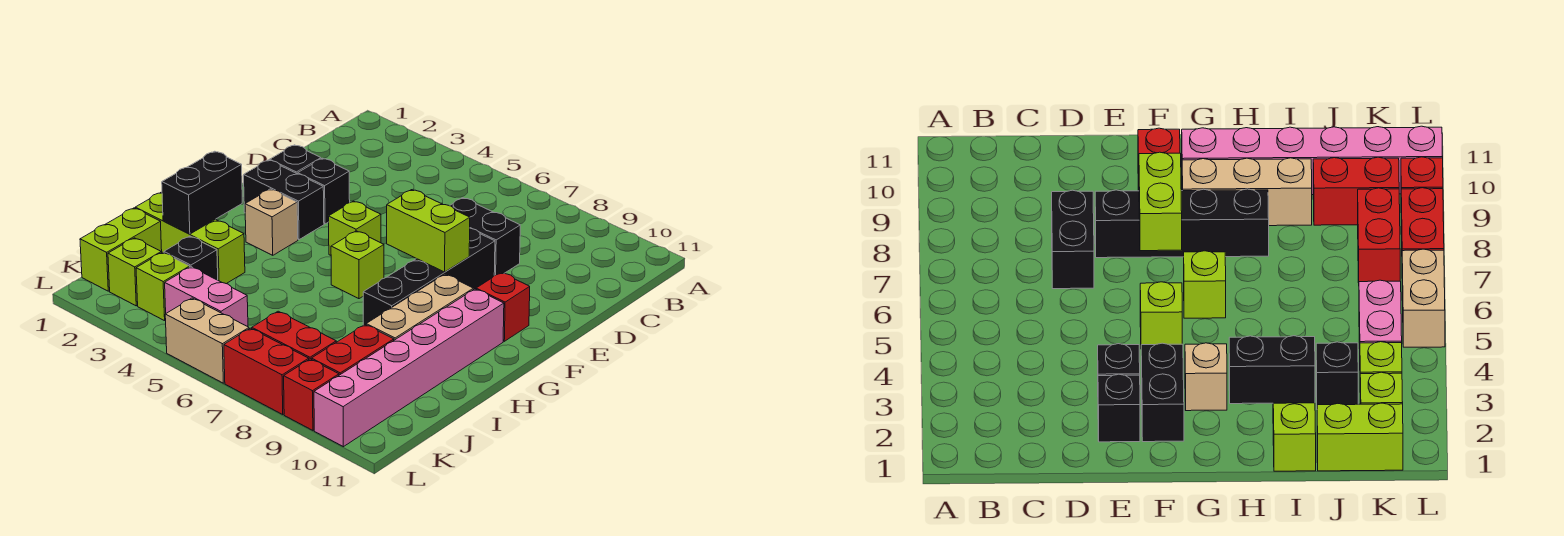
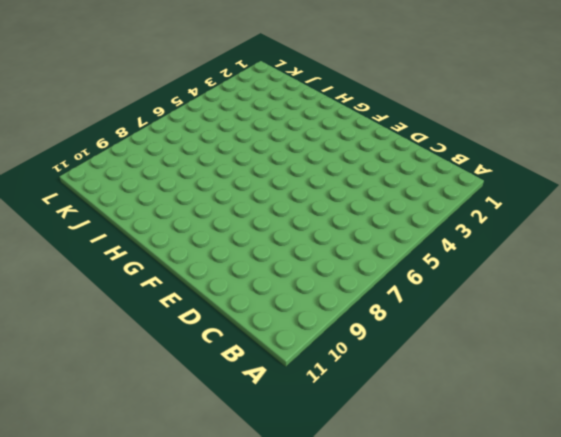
none -> black 1x2 brick [450,198,520,275]
none -> black 1x1 brick [270,145,321,174]
none -> black 1x1 brick [298,158,350,224]

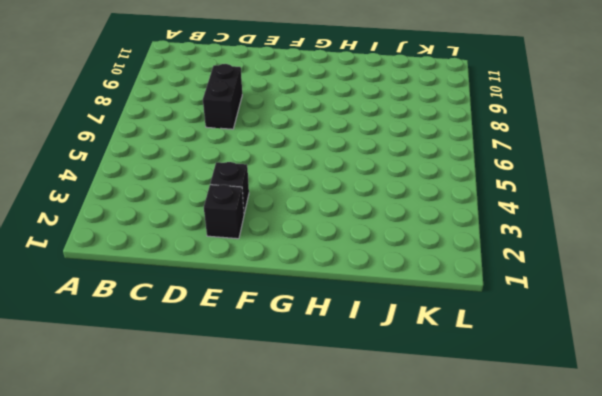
none -> black 1x4 brick [363,228,495,325]
none -> black 1x2 brick [244,160,324,240]
none -> lime 1x1 brick [329,201,381,255]

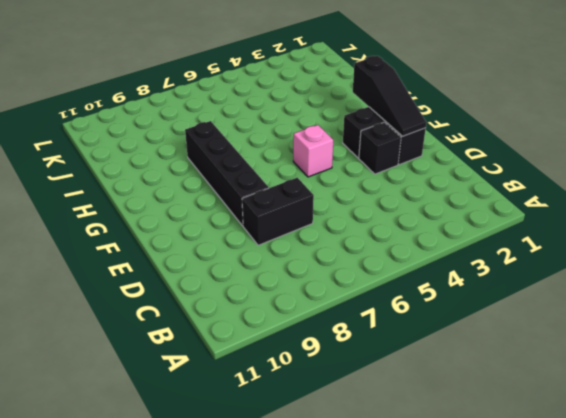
black 1x3 slope [353,56,426,136] -> none
pink 1x1 brick [293,125,333,177] -> lime 1x1 brick [329,201,381,255]
none -> red 1x1 brick [476,273,530,341]
none -> tan 1x1 brick [245,189,298,255]
none -> lime 1x1 brick [331,231,384,299]

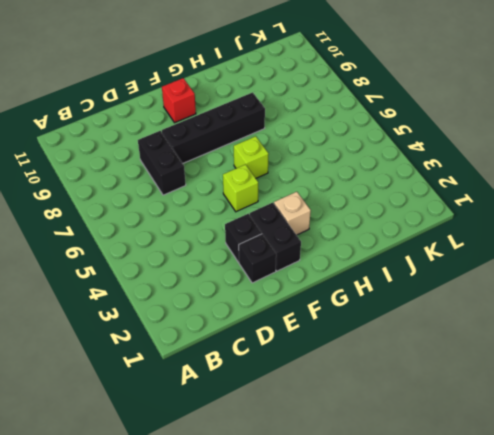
none -> tan 1x3 brick [366,274,473,340]
none -> pink 1x6 brick [314,289,504,447]
none -> lime 1x3 brick [135,192,245,284]

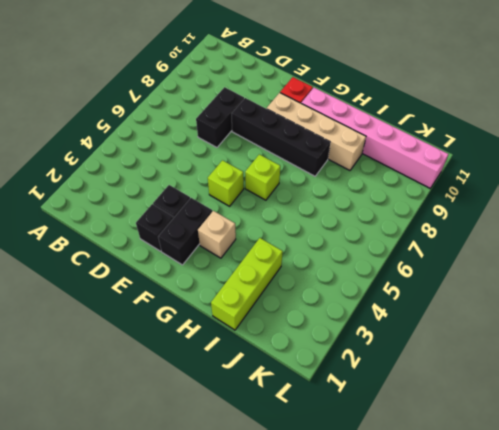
tan 1x4 brick [267,93,366,170] -> tan 1x3 brick [366,274,473,340]
none -> lime 1x2 brick [80,208,162,291]
none -> black 1x1 brick [164,236,218,280]
none -> red 1x2 brick [311,325,394,375]

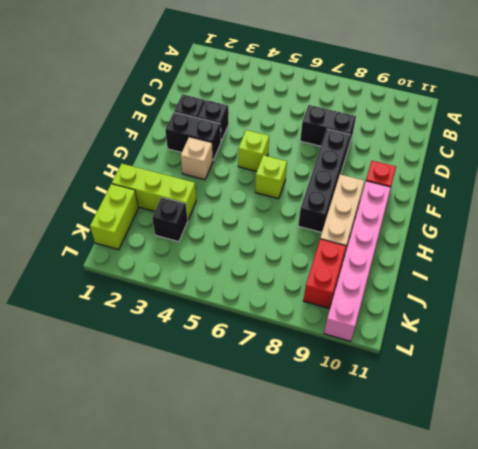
none -> lime 1x1 brick [108,238,162,306]
none -> lime 1x1 brick [136,252,190,321]
none -> pink 1x2 brick [165,267,248,327]

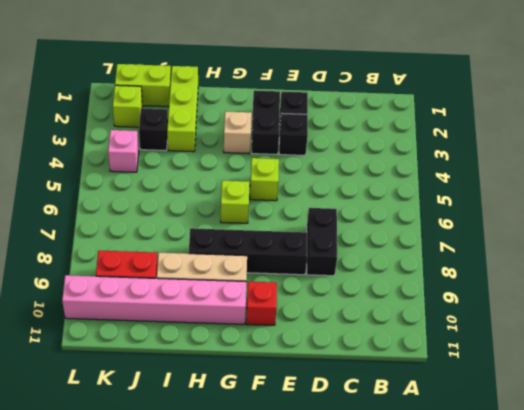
pink 1x1 brick [108,130,139,172] -> pink 1x2 brick [165,267,248,327]
none -> lime 1x1 brick [136,252,190,321]
none -> red 1x2 brick [252,311,336,359]
none -> tan 1x2 brick [165,298,249,383]

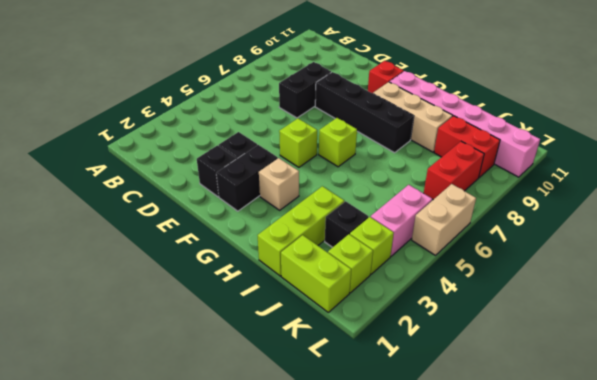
none -> red 1x2 brick [224,328,309,414]
none -> red 1x1 brick [284,359,339,430]
none -> lime 1x2 brick [387,190,470,272]

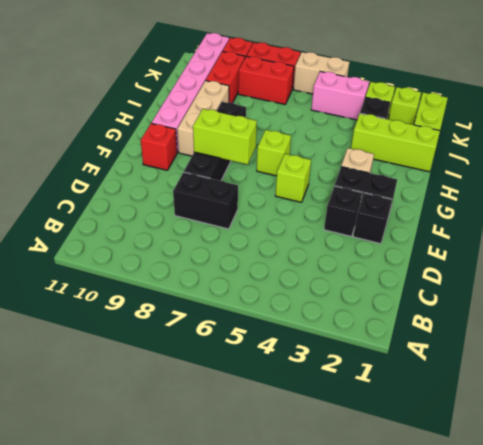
none -> black 1x2 brick [162,151,242,234]

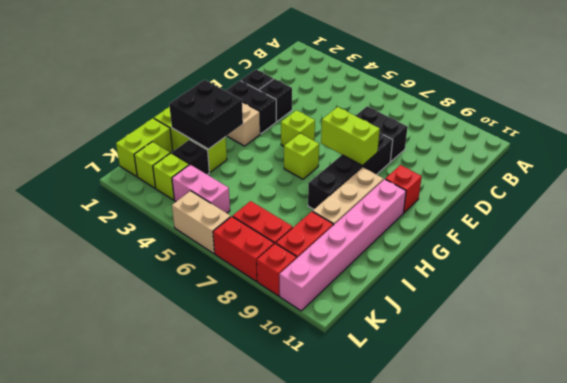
black 2x2 brick [169,80,243,149] -> black 1x2 brick [162,151,242,234]

